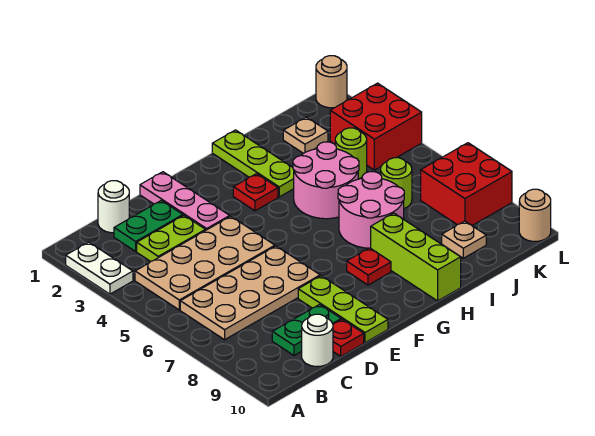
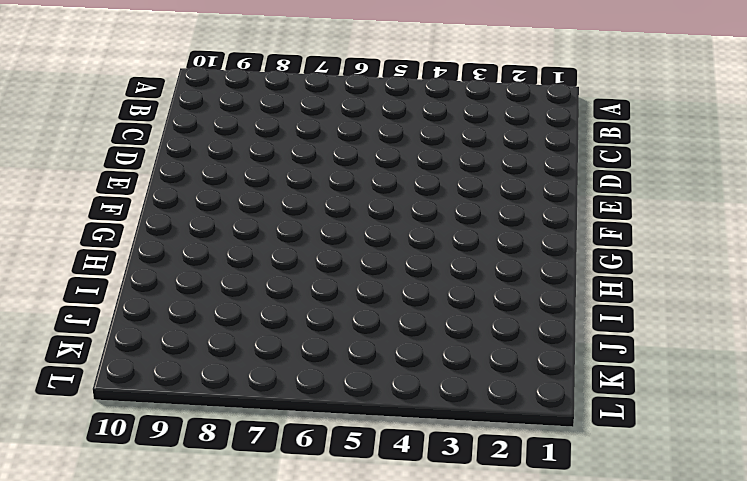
none -> white 1x2 plate [66,242,133,294]
none -> tan 2x4 plate [135,216,275,310]
none -> tan 2x4 plate [180,246,320,340]

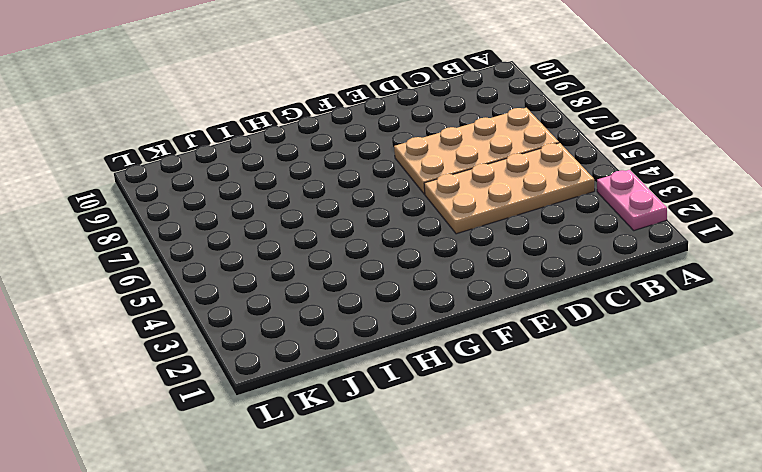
pink 1x2 plate [597,170,667,231] -> white 1x2 plate [66,242,133,294]
none -> white 1x1 round brick [98,181,129,233]
none -> green 1x2 plate [114,200,183,251]
none -> lime 1x2 plate [137,215,205,261]

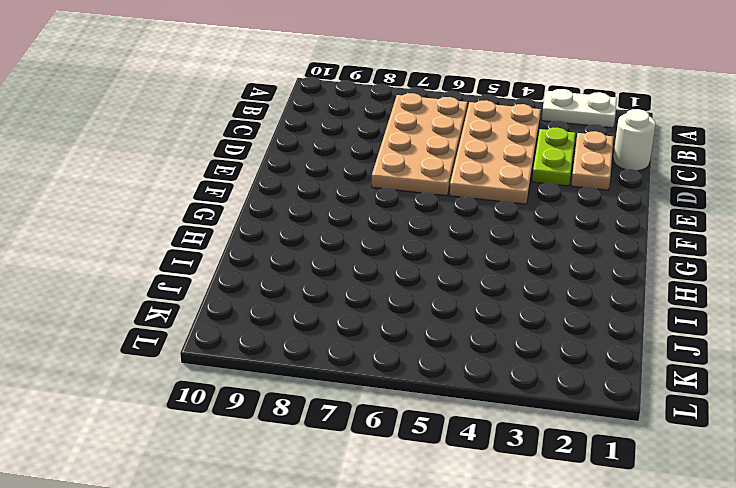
tan 1x2 plate [571,131,614,190] -> green 1x2 plate [114,200,183,251]
none -> green 1x2 plate [272,304,341,355]
none -> white 1x1 round brick [302,314,333,366]
none -> red 1x1 plate [333,319,364,356]

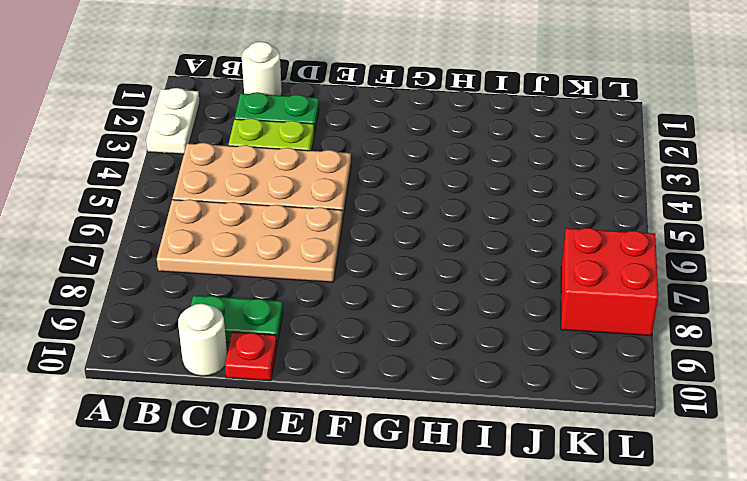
none -> pink 1x3 plate [140,172,230,231]
none -> lime 1x3 plate [298,276,388,343]
none -> red 1x1 plate [233,174,278,211]

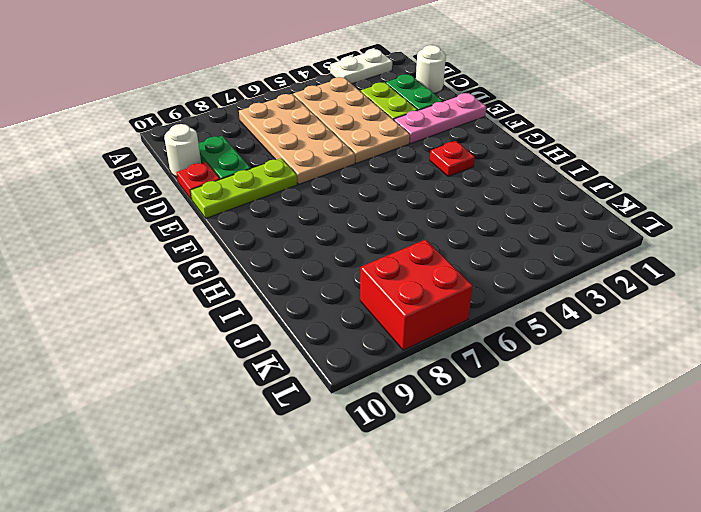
none -> red 1x1 plate [347,248,391,285]
none -> lime 1x3 plate [212,130,294,197]
none -> pink 2x2 round brick [293,142,359,219]

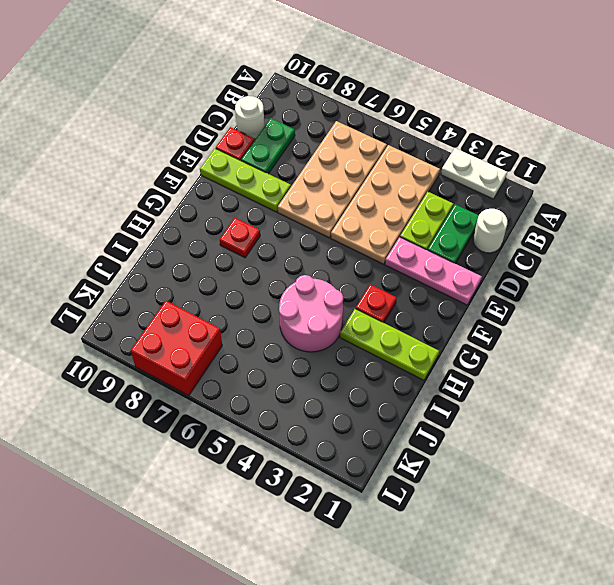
none -> pink 2x2 round brick [338,172,404,248]
none -> lime 1x3 brick [371,213,461,301]
none -> tan 1x1 plate [283,117,328,154]

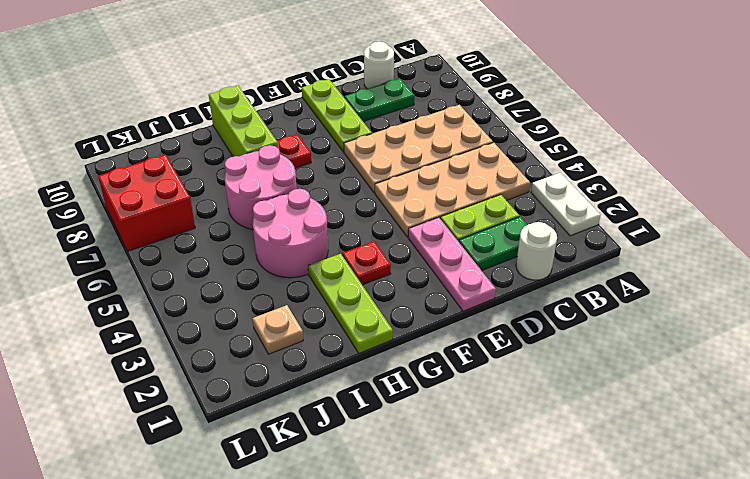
none -> red 1x1 plate [333,319,364,356]
none -> lime 1x1 round brick [335,128,367,179]
none -> lime 1x1 round brick [381,158,412,208]

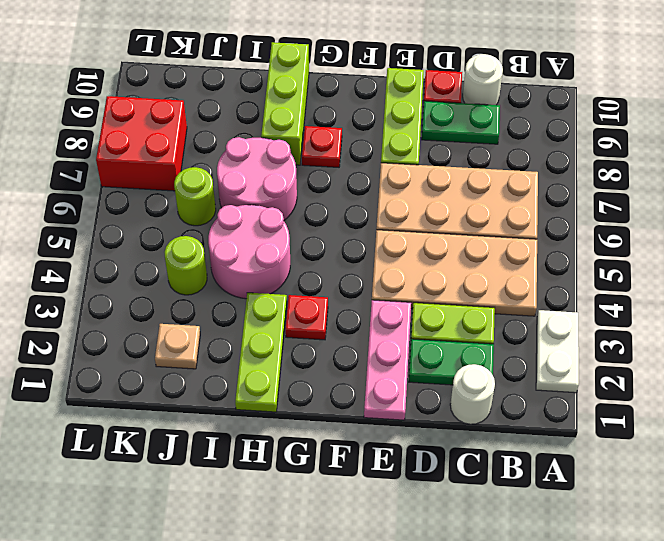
none -> tan 1x1 plate [442,221,486,258]
none -> red 2x2 brick [330,83,422,170]
none -> tan 1x1 round brick [316,56,347,108]

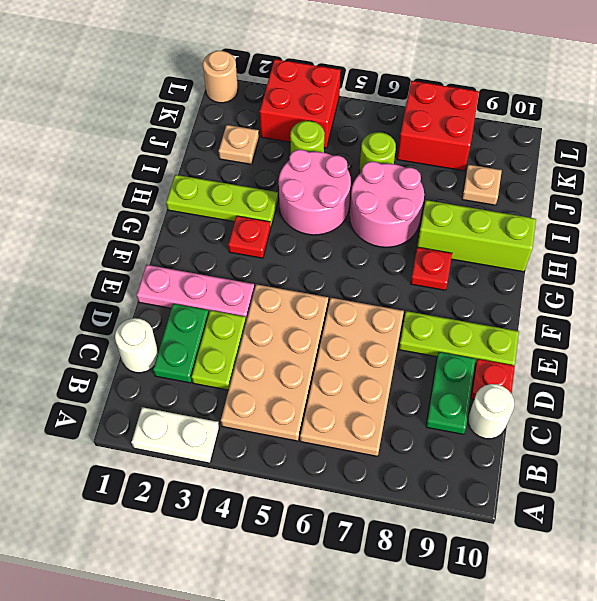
none -> tan 1x1 round brick [519,189,551,241]

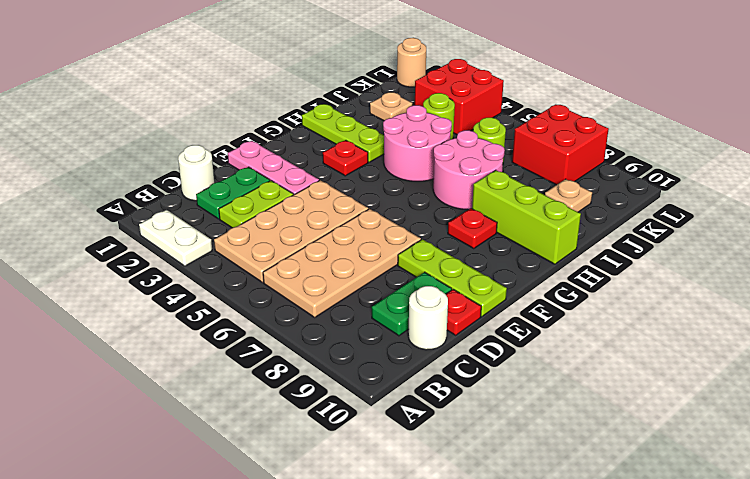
none -> tan 1x1 round brick [519,189,551,241]

